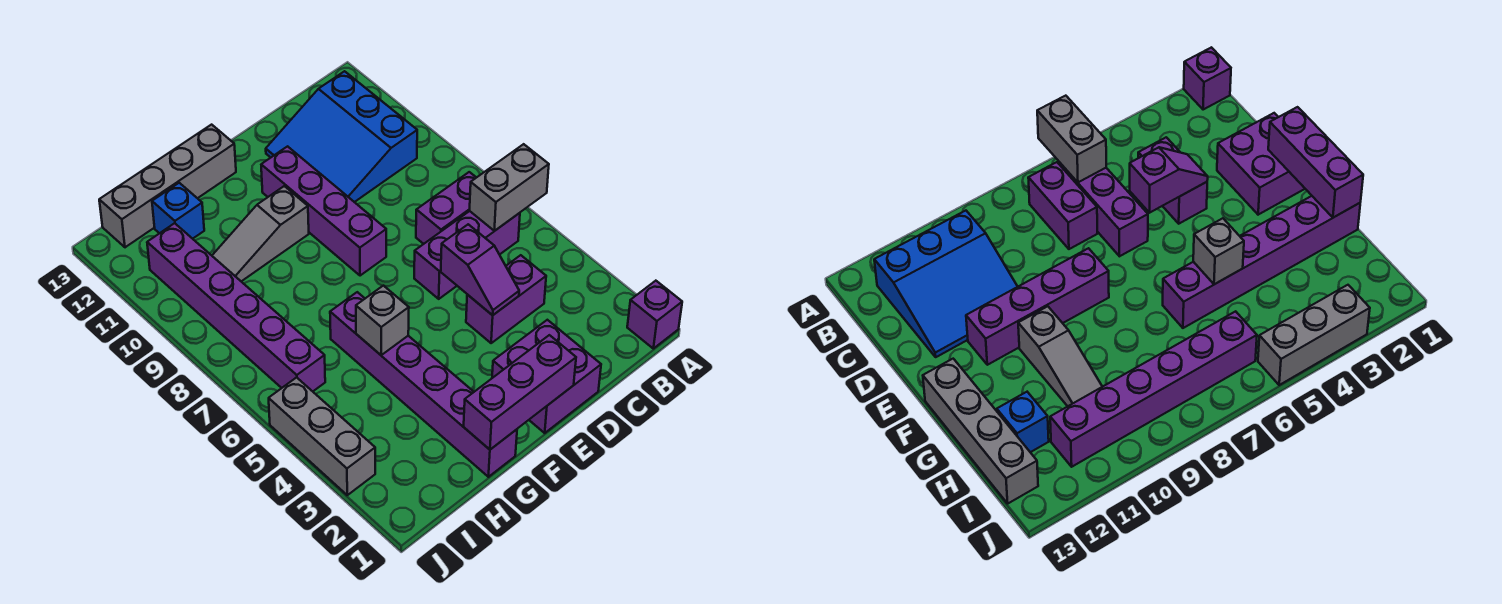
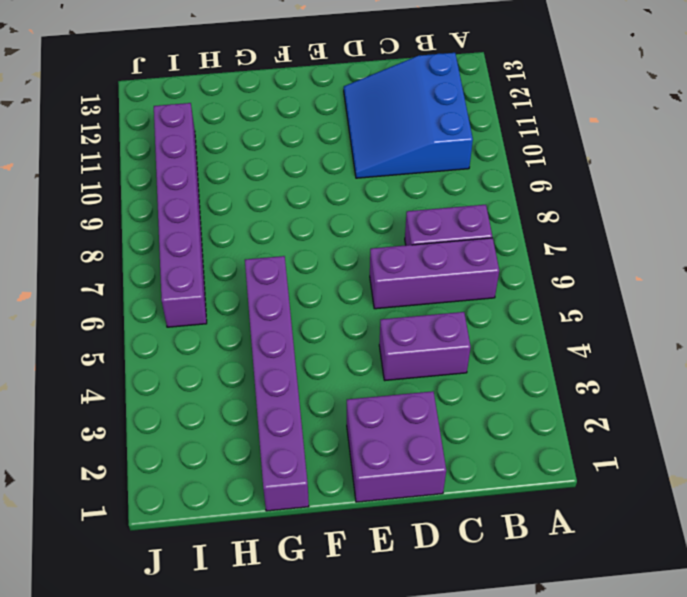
none -> purple 1x1 brick [627,281,682,349]
none -> purple 1x4 brick [261,146,386,276]
none -> grey 1x3 slope [212,186,309,281]

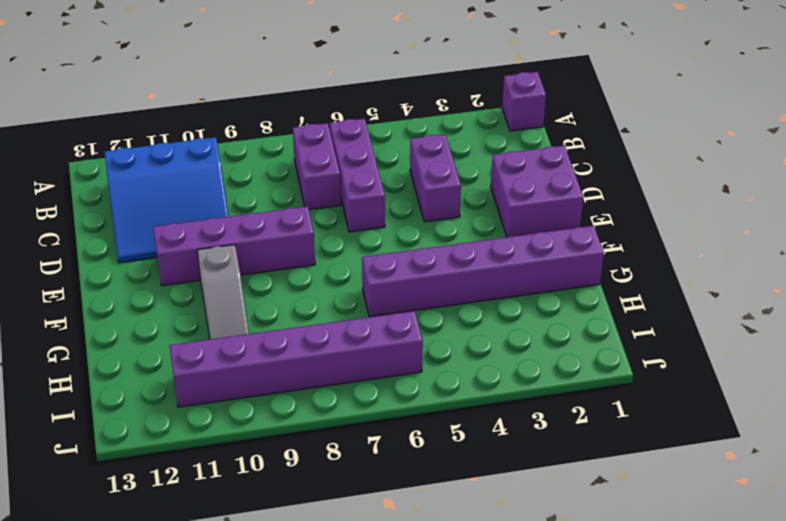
none -> grey 1x4 brick [99,125,236,247]
none -> blue 1x1 brick [152,183,204,239]
none -> grey 1x3 brick [269,377,375,495]

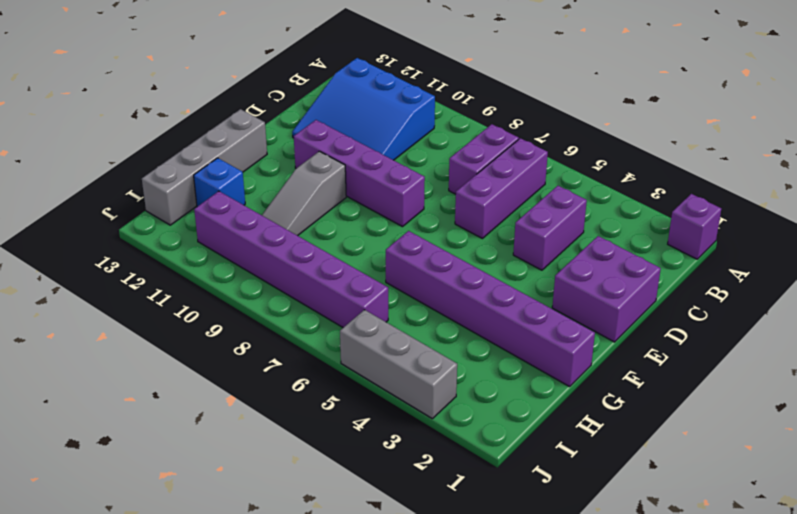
none -> grey 1x2 brick [470,144,549,231]
none -> purple 1x2 slope [441,224,519,315]
none -> purple 1x3 brick [464,335,576,450]

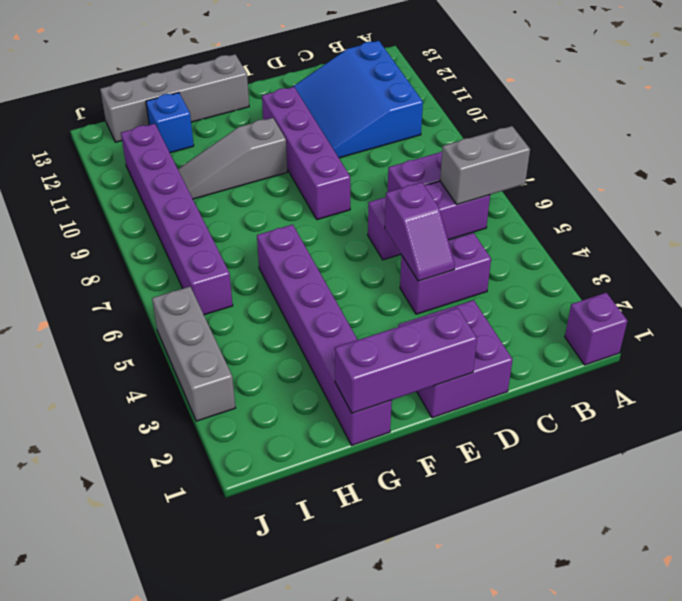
none -> grey 1x1 brick [356,286,409,355]

